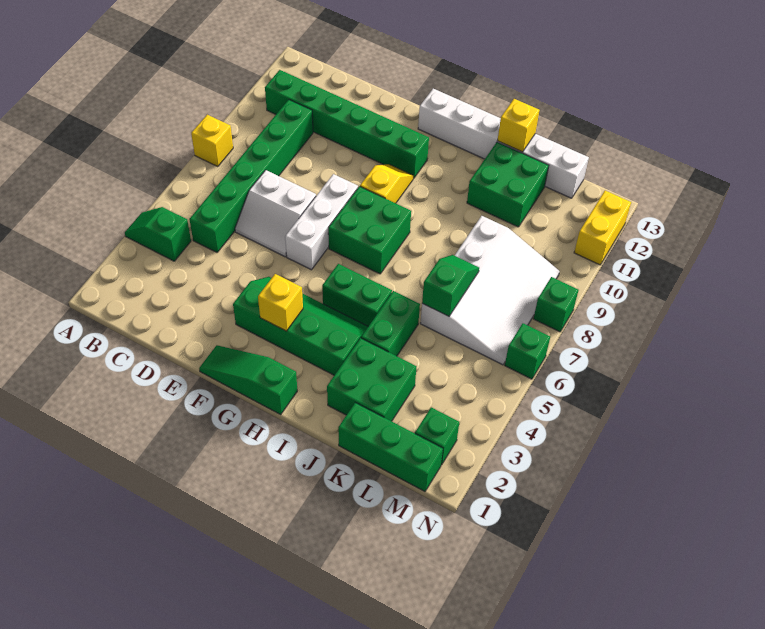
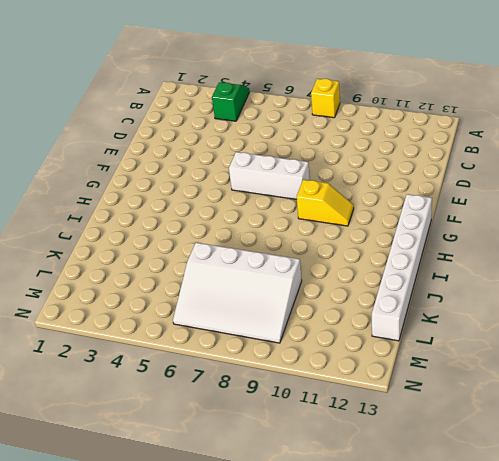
none -> green 1x6 brick [265,70,429,178]
none -> green 1x6 brick [189,100,313,252]
none -> white 2x2 slope [235,170,316,257]

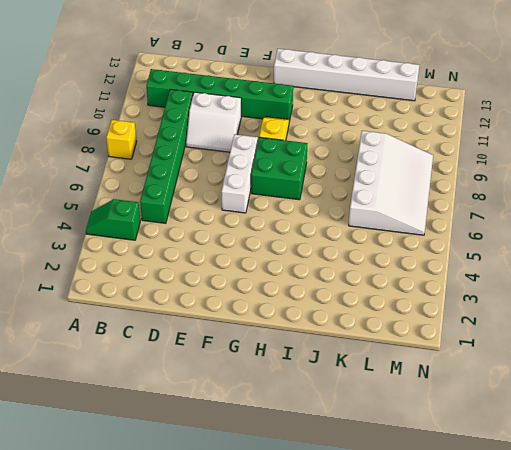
white 2x2 slope [186,92,241,152] -> white 2x2 slope moved to [235,170,316,257]
none -> green 1x3 slope [199,345,297,414]
none -> green 2x4 slope [233,277,368,375]
none -> green 1x2 brick [322,264,392,326]

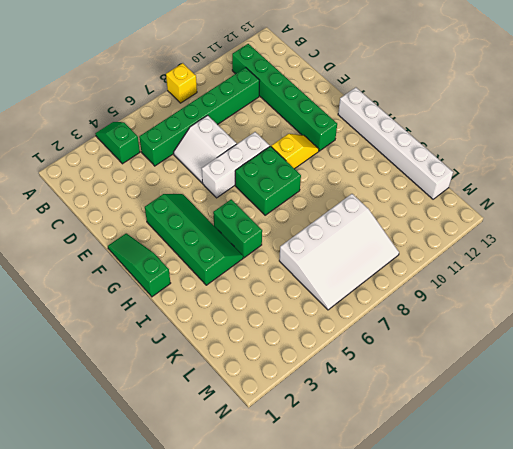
none -> green 2x2 brick [327,338,416,421]
none -> green 1x2 brick [361,291,420,356]
none -> green 2x2 brick [467,142,549,227]

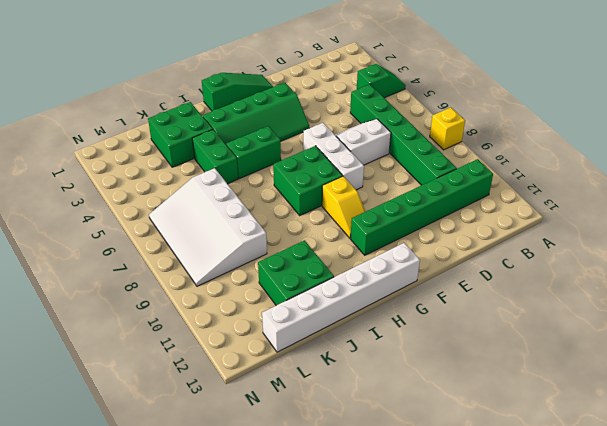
none -> green 1x3 brick [338,403,443,491]
none -> green 1x1 brick [415,407,459,465]
none -> green 1x1 brick [505,323,550,379]

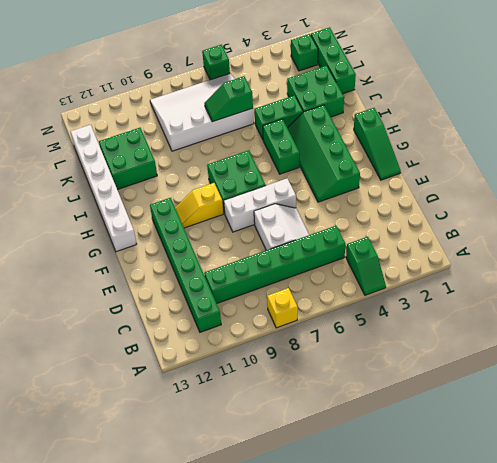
none -> green 1x1 brick [533,277,578,332]
none -> yellow 1x2 brick [574,191,631,265]
none -> yellow 1x1 brick [258,274,303,331]

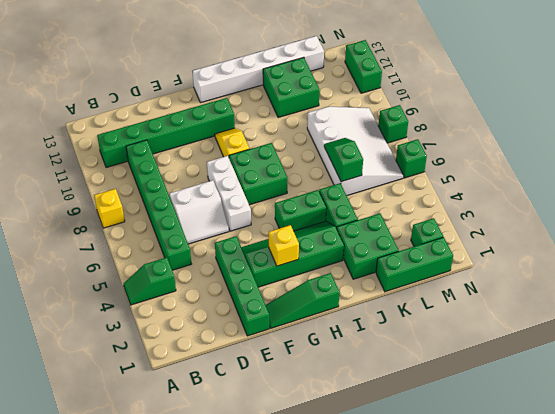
green 1x4 brick [215,236,269,336] -> none
green 1x2 brick [345,40,382,93] -> yellow 1x2 brick [574,191,631,265]
none -> yellow 1x1 brick [498,99,540,152]

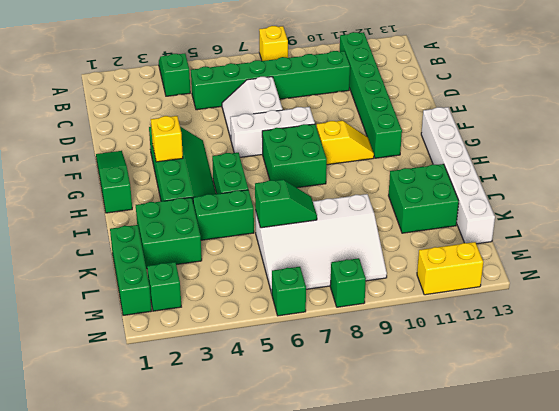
none -> yellow 1x1 brick [498,99,540,152]

